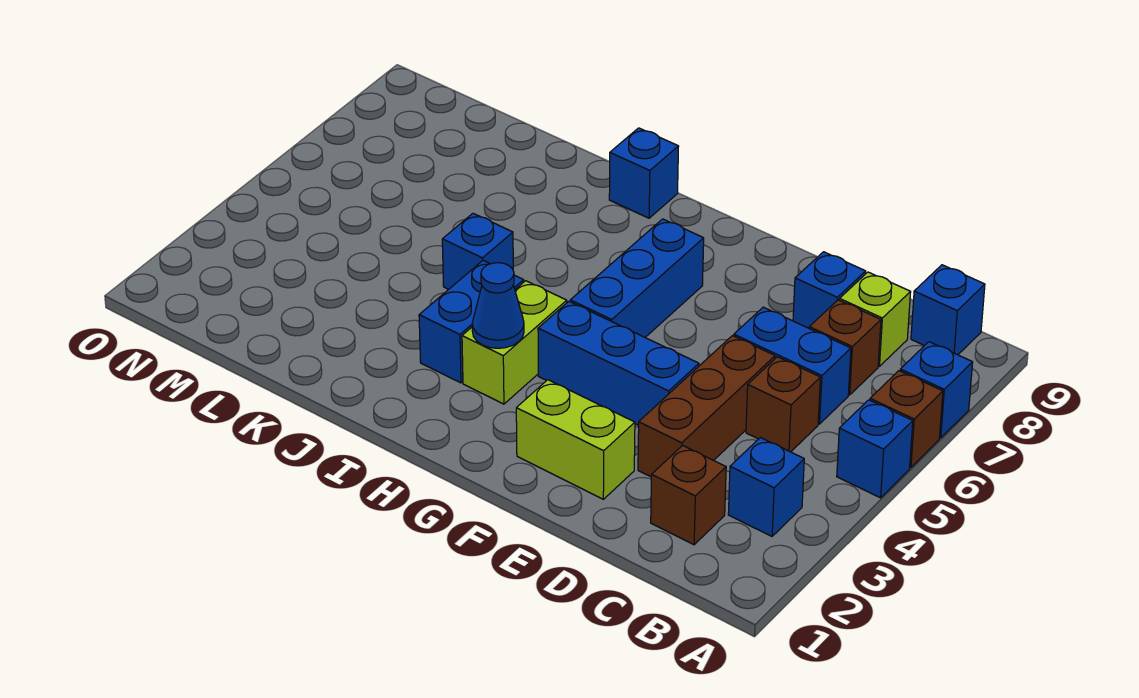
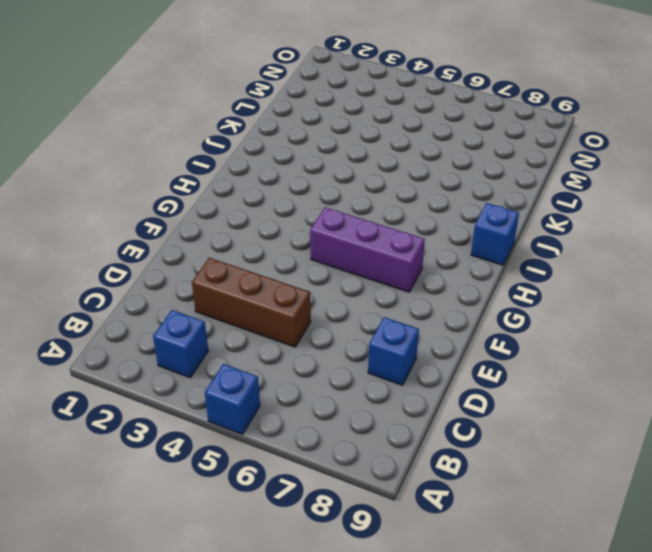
purple 1x3 brick [310,207,425,292] -> blue 1x3 brick [570,219,704,337]
none -> brown 1x1 brick [870,371,943,468]
none -> blue 1x1 brick [900,342,973,438]
none -> blue 1x1 brick [911,265,985,355]

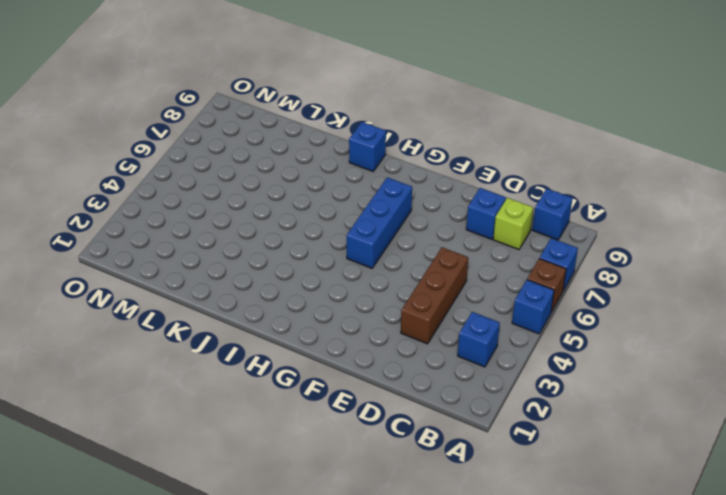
none -> brown 1x1 brick [651,446,726,545]
none -> brown 1x1 brick [746,357,820,452]
none -> blue 1x2 brick [734,307,851,424]

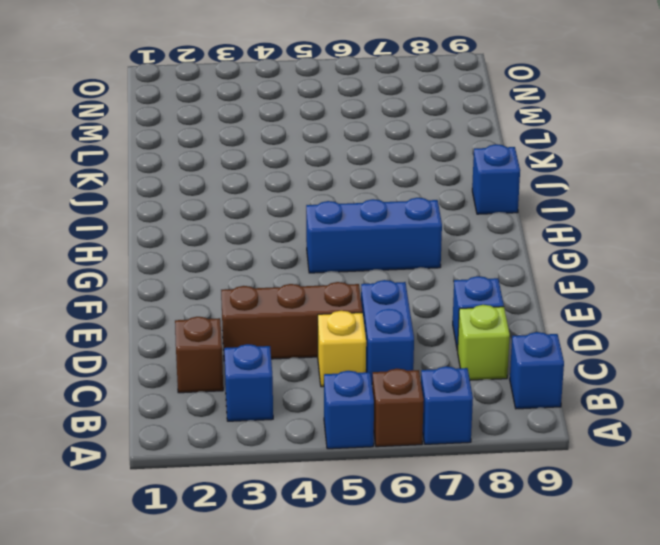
yellow 1x1 brick [318,311,366,387] -> brown 1x1 brick [746,357,820,452]
none -> brown 1x1 brick [809,300,881,395]
none -> lime 1x2 brick [516,380,635,499]
none -> blue 1x3 brick [538,301,699,425]

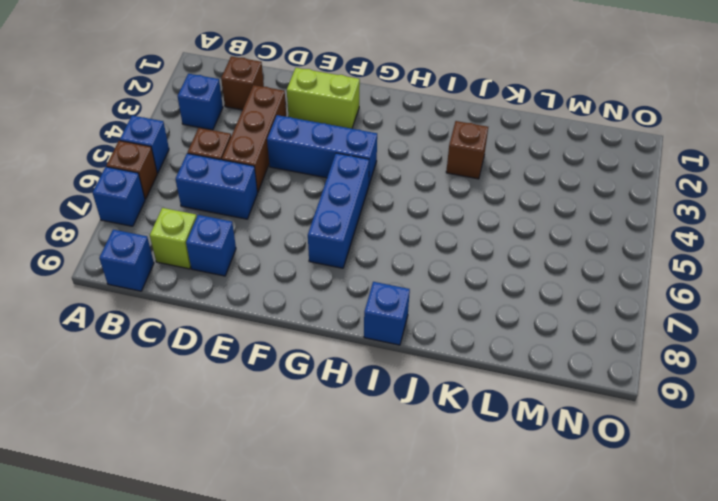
brown 1x1 brick [446,121,488,179] -> brown 1x1 brick moved to [809,300,881,395]
none -> lime 1x2 brick [462,281,567,404]
none -> blue 1x2 brick [419,261,524,383]
none -> blue 1x1 brick [442,213,513,289]

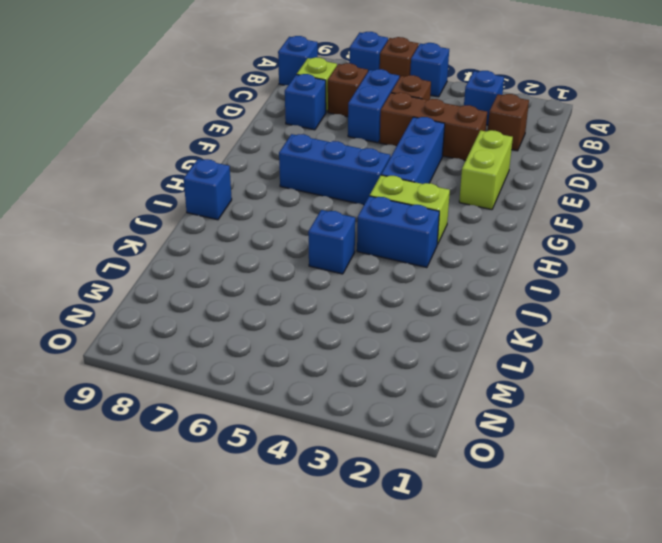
none -> blue 1x1 cone [472,263,524,348]

